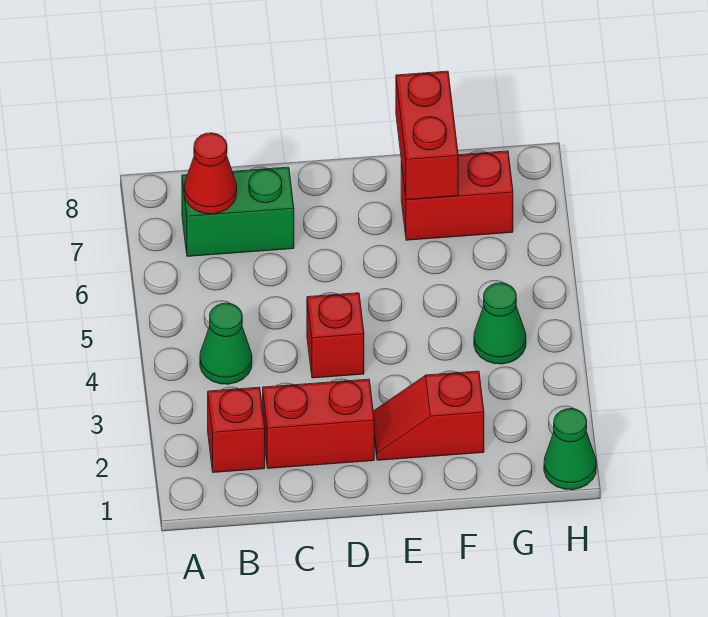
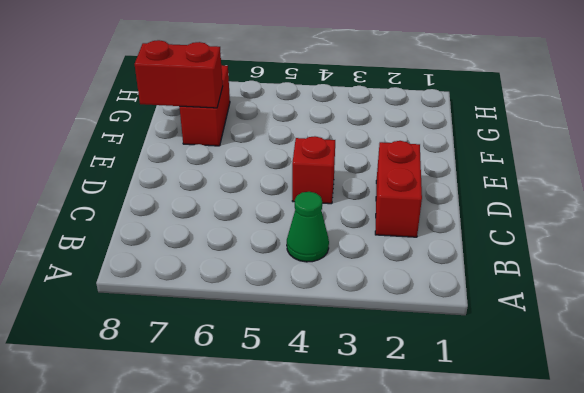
none -> red 1x1 brick [208,387,265,473]
none -> green 1x2 brick [182,167,294,256]

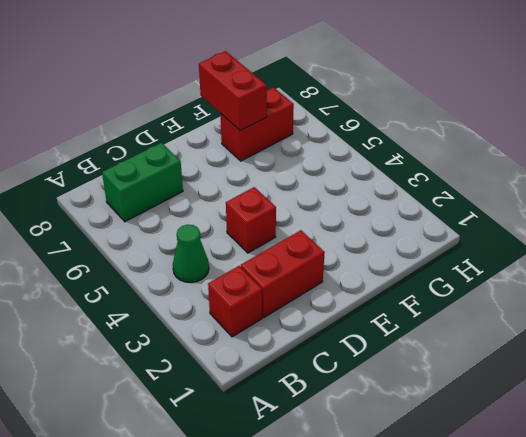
none -> red 1x2 slope [373,371,484,460]
none -> green 1x1 cone [474,283,526,364]

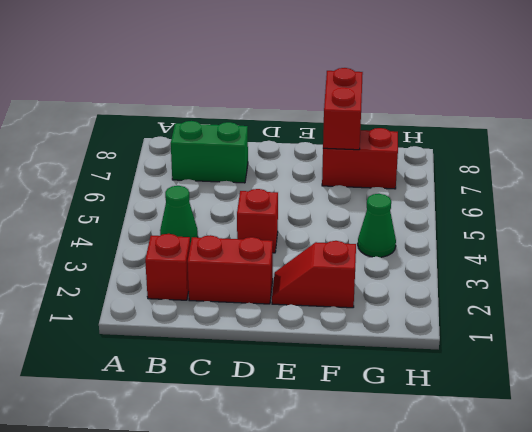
none -> green 1x1 cone [544,409,596,490]
none -> red 1x1 cone [184,133,237,214]

